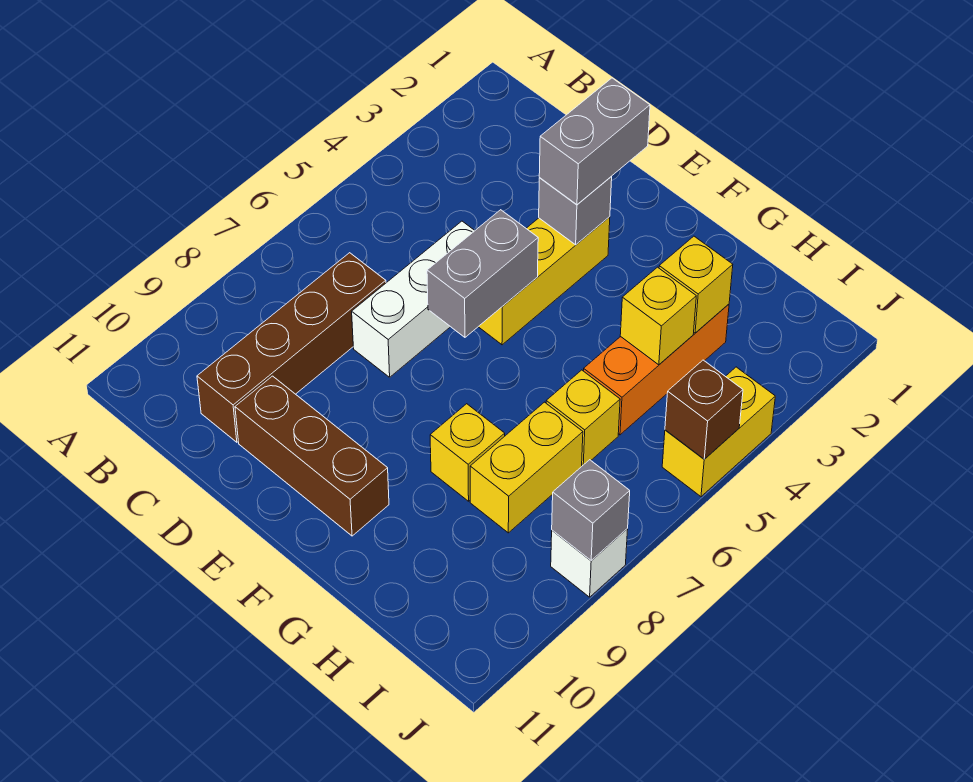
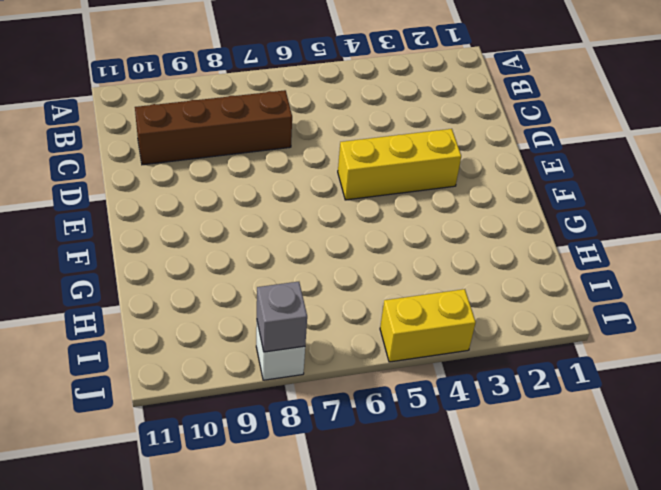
none -> white 1x3 brick [352,221,475,377]
none -> brown 1x3 brick [235,376,389,536]
none -> yellow 1x1 brick [430,404,505,501]

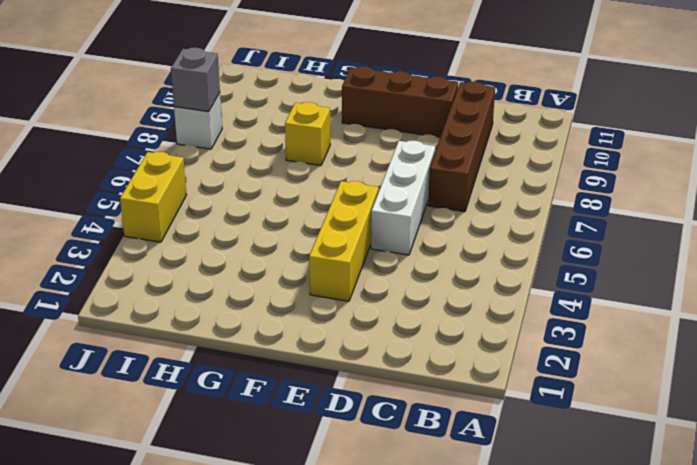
none -> orange 1x3 brick [583,304,729,435]
none -> yellow 1x1 brick [546,370,620,466]
none -> yellow 1x2 brick [470,402,583,533]

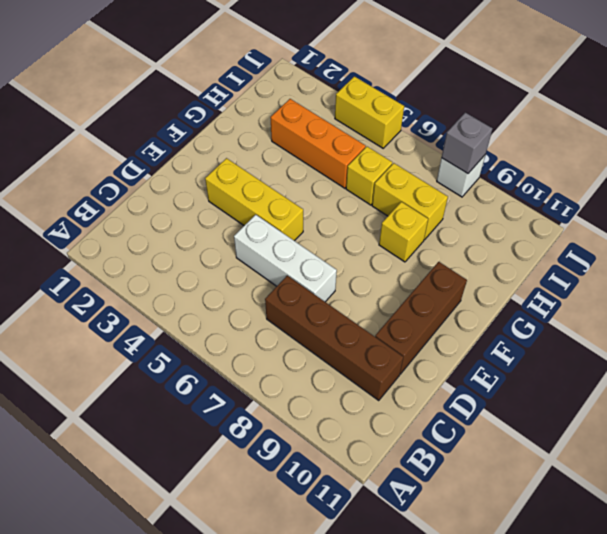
none -> grey 1x1 brick [539,176,612,245]
none -> grey 1x2 brick [427,210,538,337]
none -> yellow 1x1 brick [659,236,733,333]

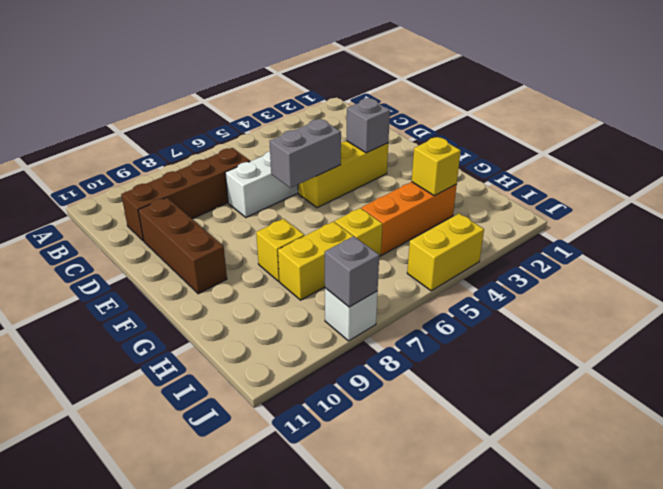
none -> yellow 1x1 brick [620,267,696,365]
none -> brown 1x1 brick [665,360,743,459]
none -> grey 1x2 brick [539,78,650,205]

